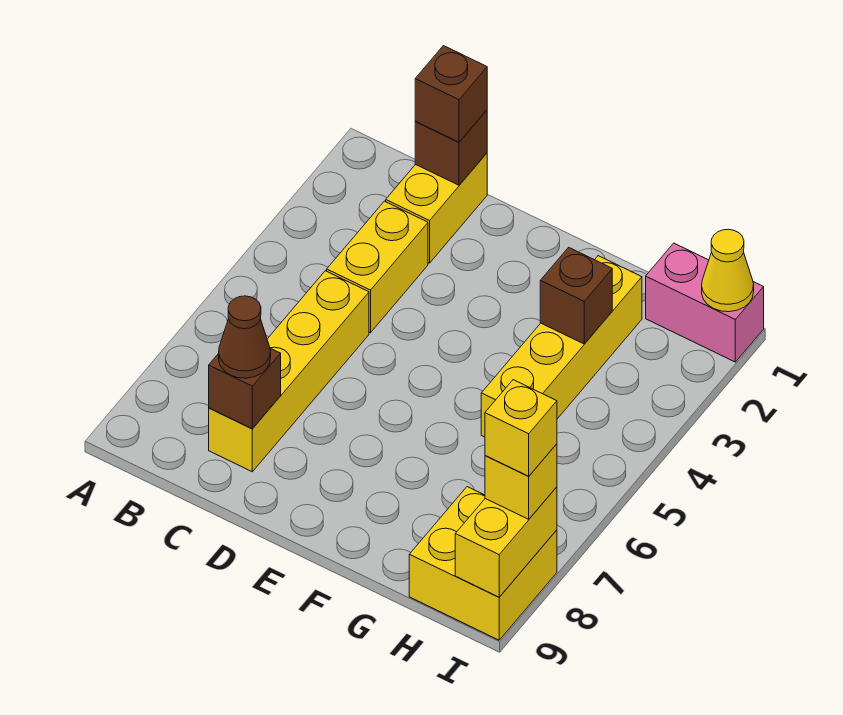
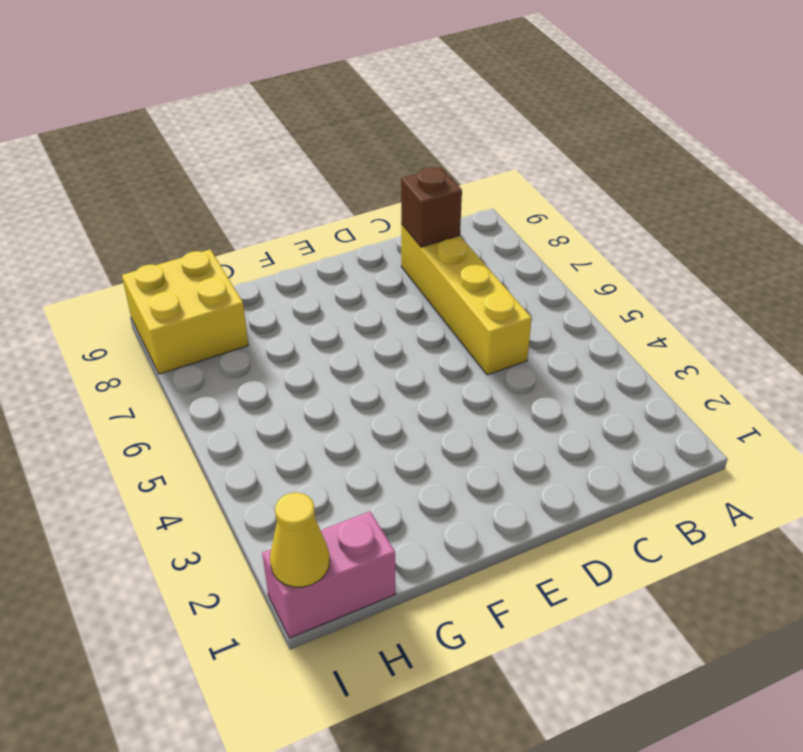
none -> yellow 1x2 brick [386,153,487,263]
none -> yellow 1x2 brick [327,201,428,333]
none -> yellow 1x4 brick [481,256,642,437]

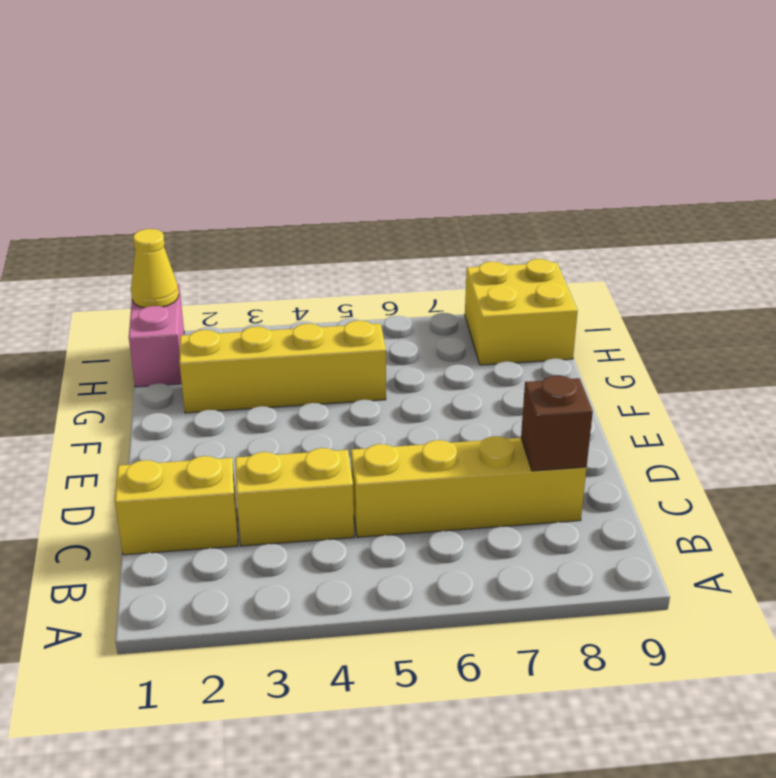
none -> brown 1x1 brick [415,110,487,185]
none -> brown 1x1 brick [540,247,612,344]
none -> yellow 1x2 brick [455,487,557,597]

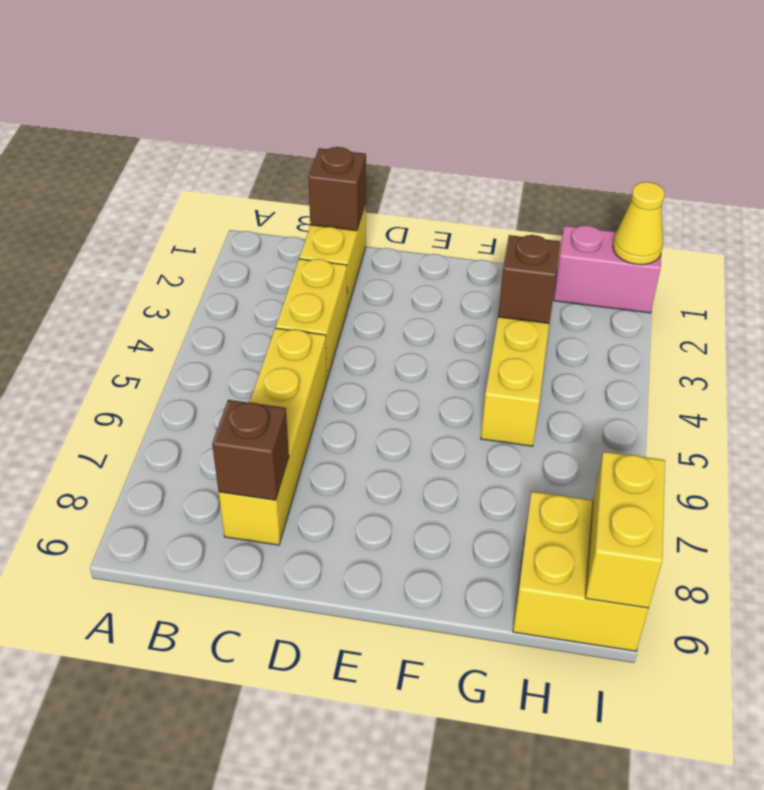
none -> brown 1x1 brick [415,46,487,142]
none -> brown 1x1 cone [219,296,271,378]
none -> yellow 1x1 brick [485,444,557,519]

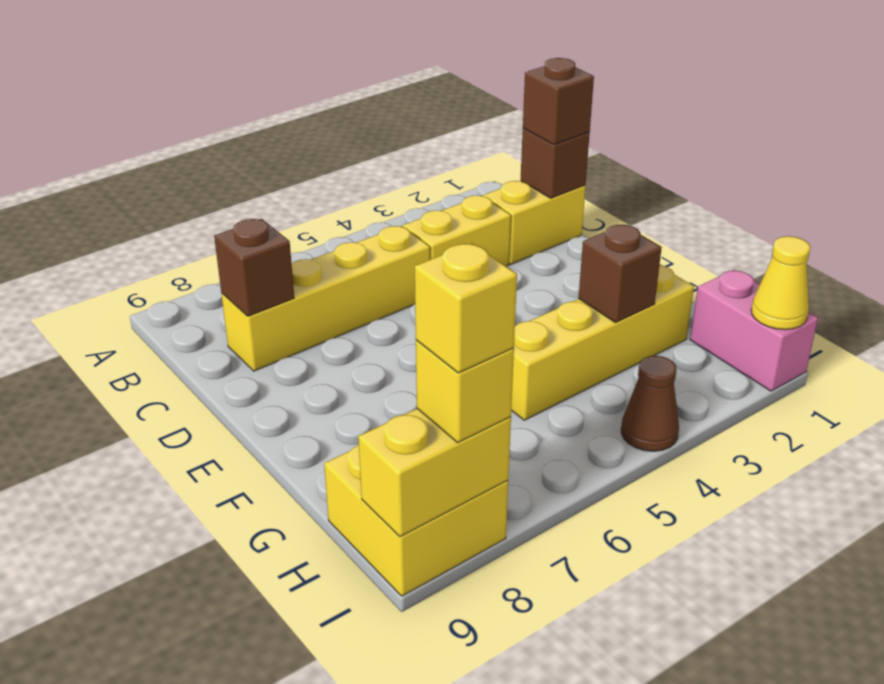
brown 1x1 cone [621,356,679,451] -> brown 1x1 cone moved to [219,296,271,378]

